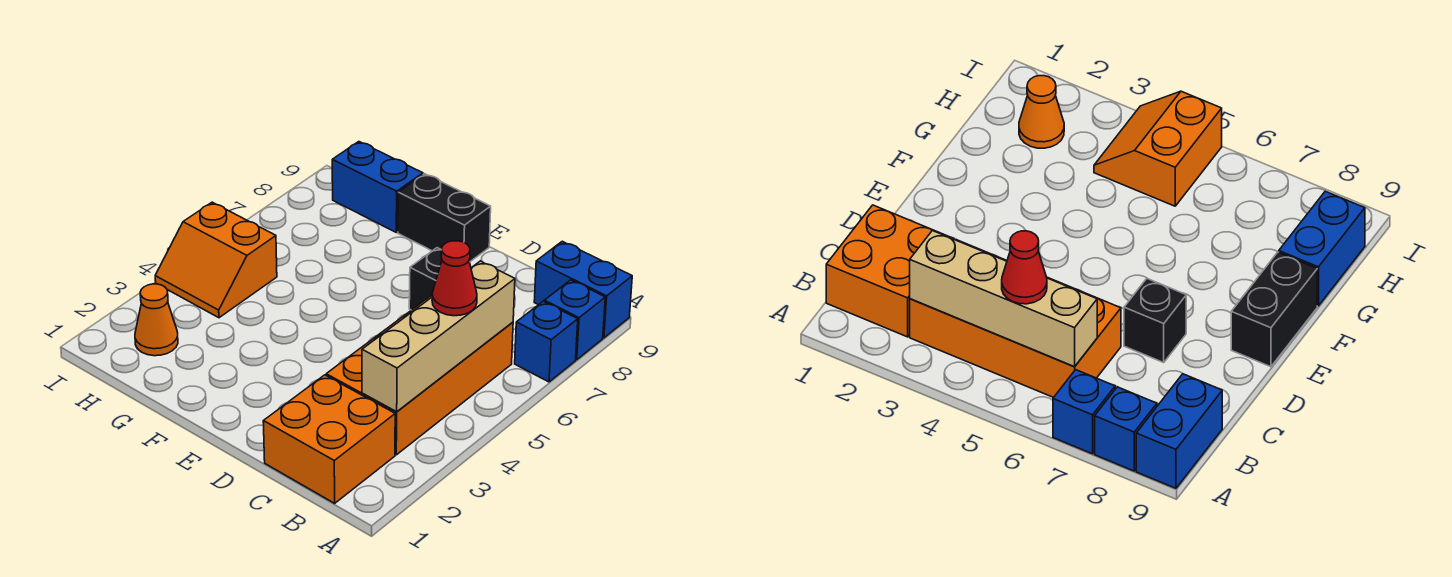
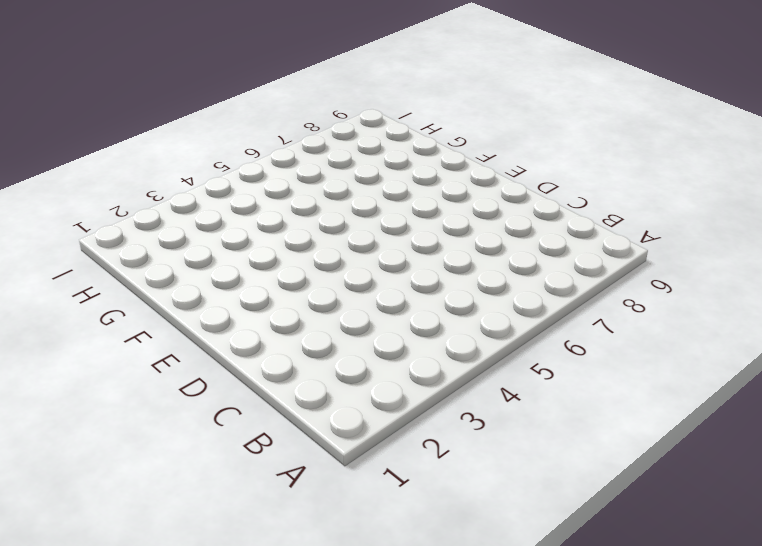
none -> blue 1x1 brick [515,301,578,382]
none -> blue 1x1 brick [544,280,605,360]
none -> blue 1x2 brick [534,241,632,338]

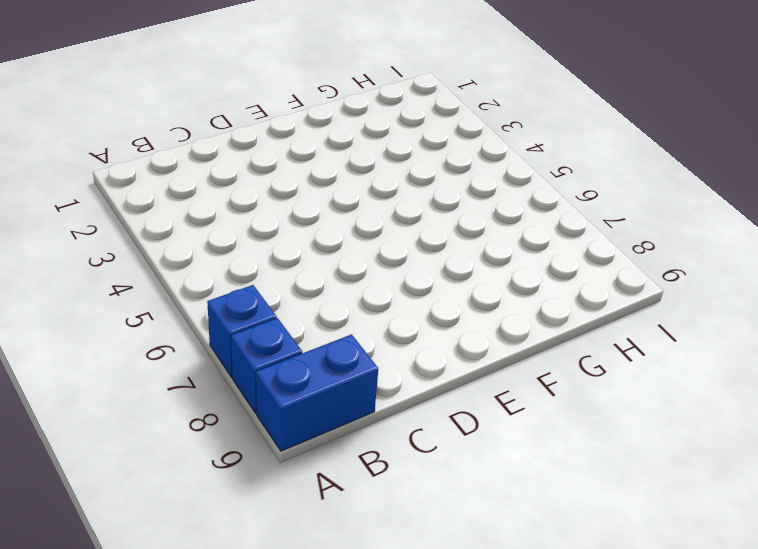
none -> orange 2x2 brick [263,375,395,503]
none -> orange 2x4 brick [326,295,513,455]
none -> black 1x1 brick [409,248,442,310]

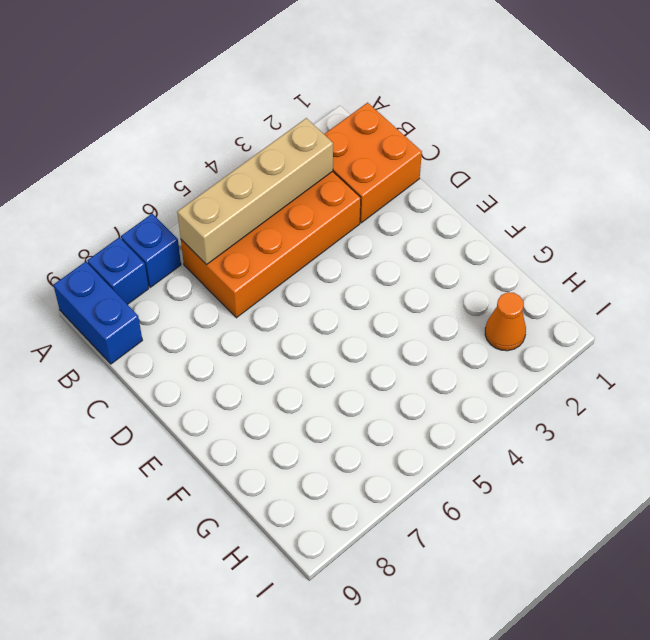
none -> black 1x1 brick [409,248,442,310]
none -> black 1x2 brick [398,174,491,262]
none -> blue 1x2 brick [332,142,423,232]

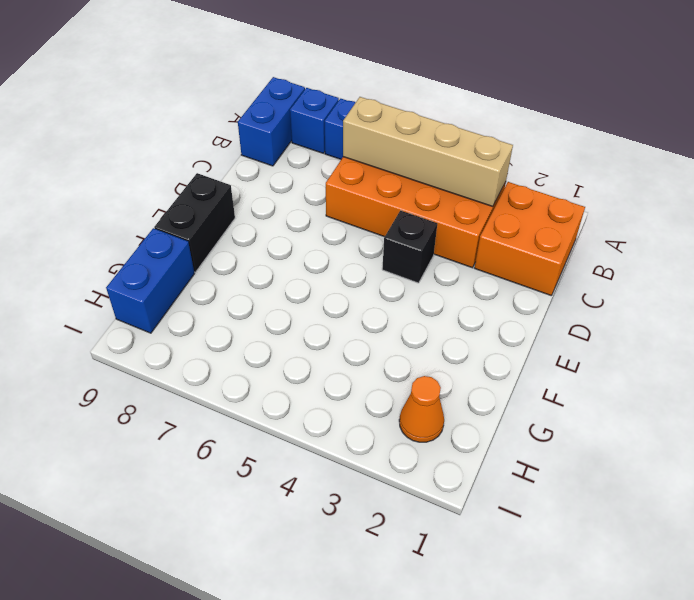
black 1x1 brick [382,211,437,283] -> black 1x1 brick moved to [409,248,442,310]
none -> orange 2x2 slope [155,202,277,318]
none -> red 1x1 cone [432,241,477,316]

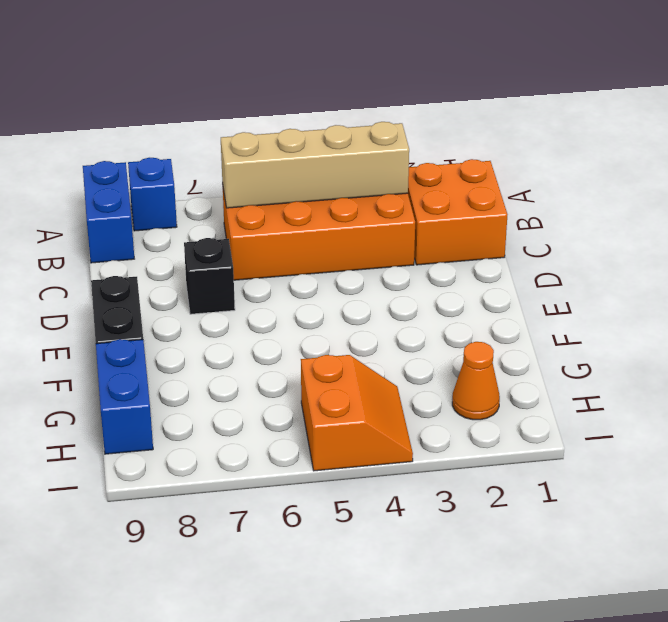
none -> blue 1x1 brick [515,301,578,382]
none -> red 1x1 cone [432,241,477,316]

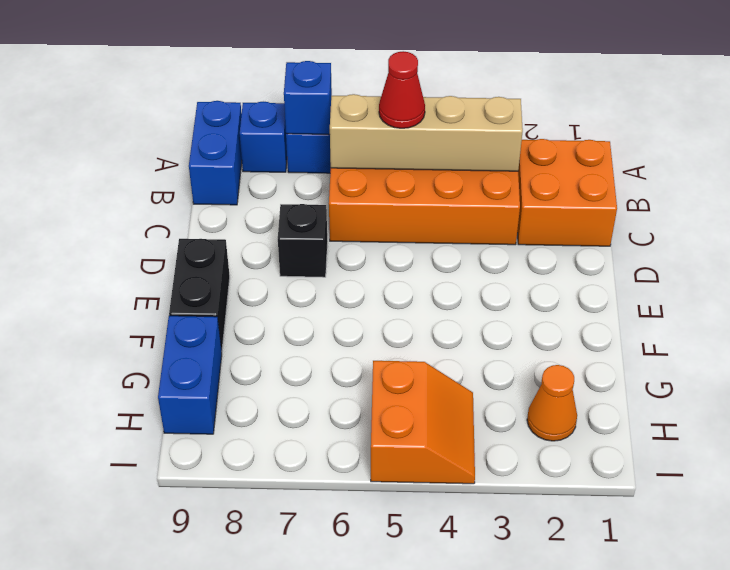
blue 1x1 brick [284,61,332,134] -> none

